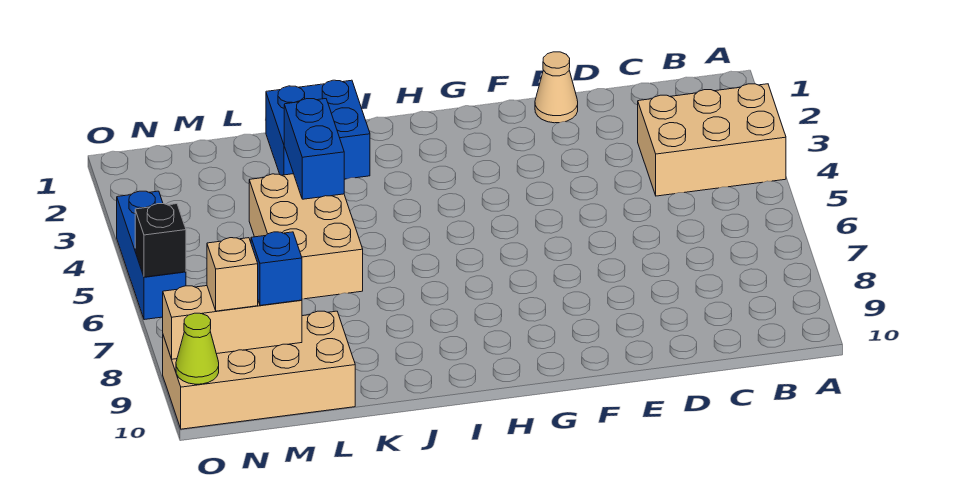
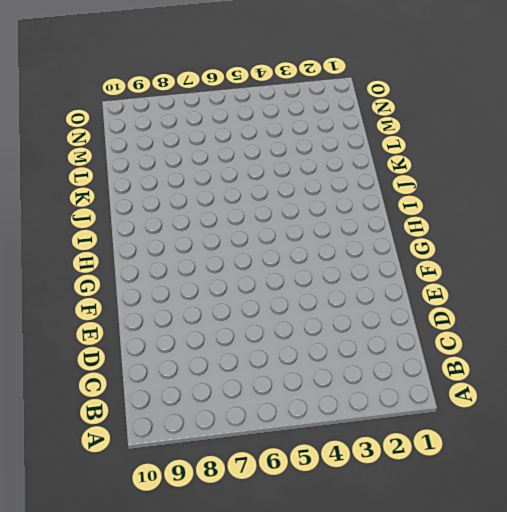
none -> tan 2x3 brick [638,84,786,196]
none -> tan 1x1 cone [535,52,578,123]
none -> blue 2x2 brick [266,80,370,179]

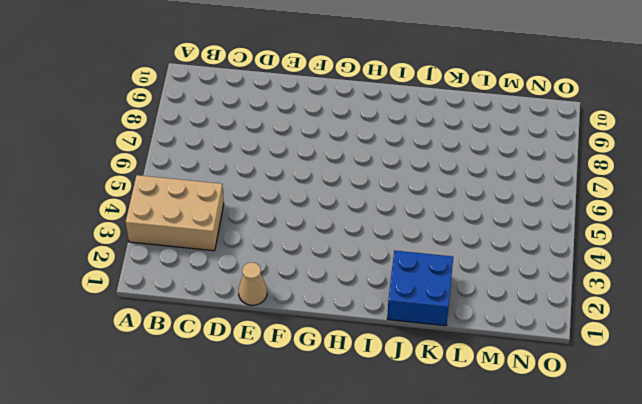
none -> tan 2x3 brick [249,174,363,299]
none -> tan 2x4 brick [163,311,355,429]
none -> blue 1x3 brick [117,191,186,320]

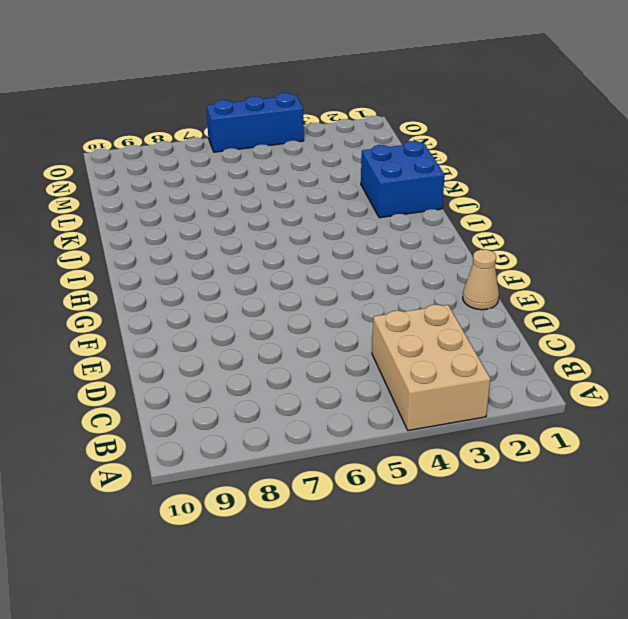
none -> tan 2x3 brick [249,174,363,299]
none -> tan 2x4 brick [163,311,355,429]
none -> blue 1x2 brick [284,99,344,199]

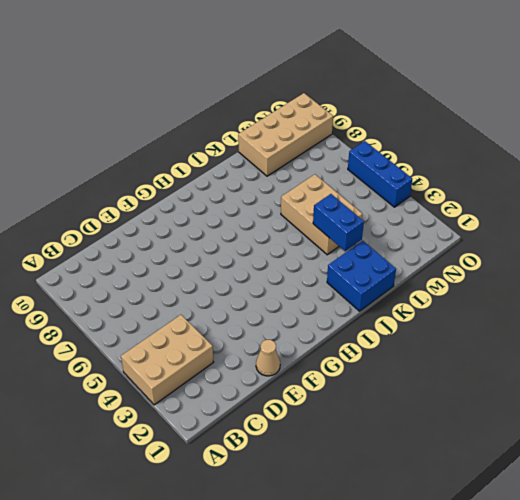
none -> tan 1x3 brick [163,286,302,359]
none -> black 1x1 brick [135,204,186,277]
none -> lime 1x1 cone [176,313,219,384]

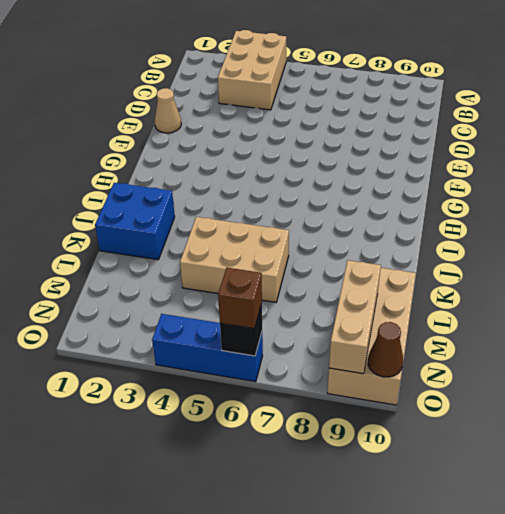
brown 1x1 brick [218,268,262,329] -> none
brown 1x1 cone [368,322,403,377] -> lime 1x1 cone [176,313,219,384]
none -> blue 1x2 brick [284,99,344,199]
none -> blue 1x1 brick [251,232,302,305]
none -> tan 1x1 brick [207,238,258,311]

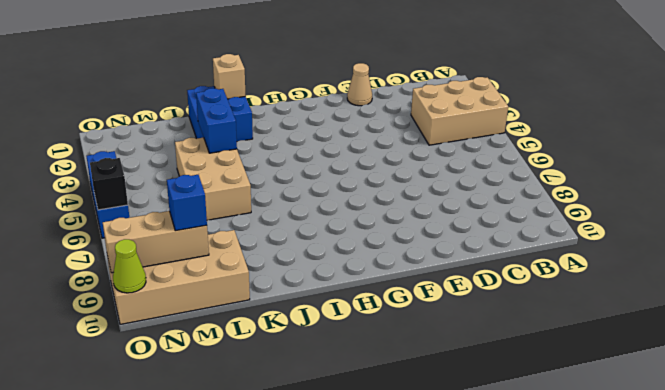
tan 1x1 brick [213,54,246,99] -> tan 1x1 brick moved to [207,238,258,311]

